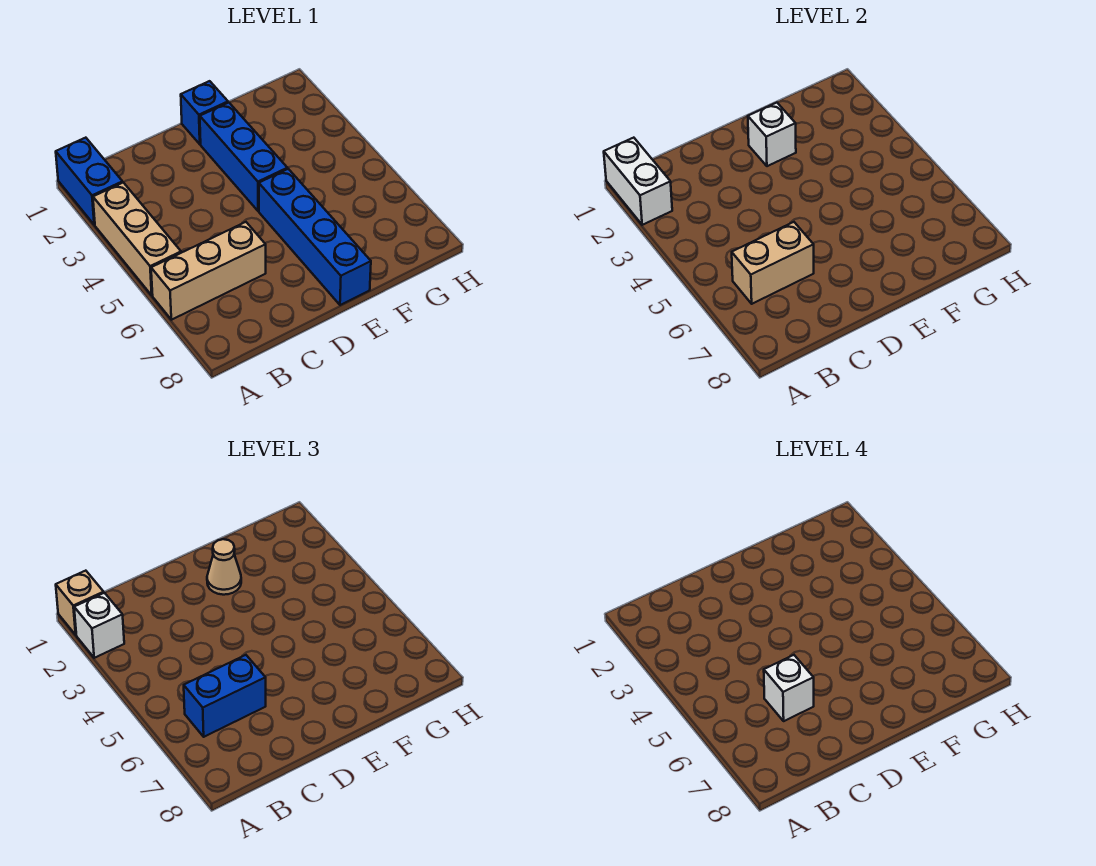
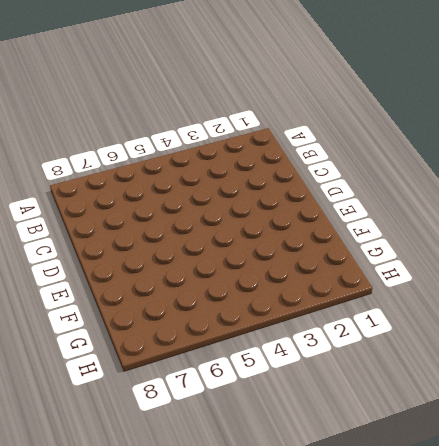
none -> blue 1x2 brick [56,138,123,225]
none -> tan 1x3 brick [93,183,181,295]
none -> tan 1x3 brick [151,222,266,320]

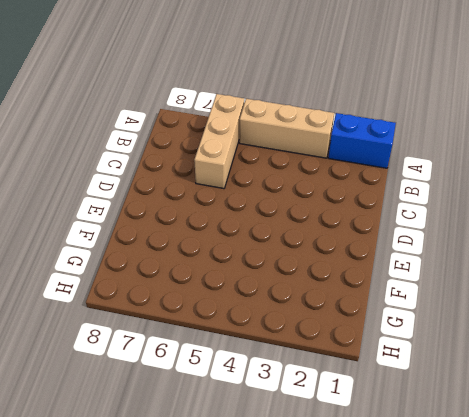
none -> blue 1x1 brick [181,81,228,144]
none -> blue 1x3 brick [200,103,287,211]
none -> blue 1x4 brick [259,169,371,305]

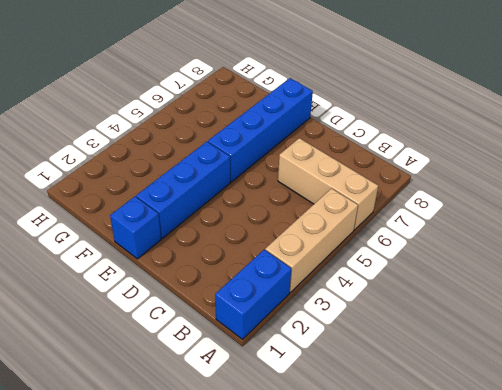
none -> white 1x2 brick [604,138,672,225]
none -> tan 1x2 brick [732,222,814,304]
none -> white 1x1 brick [748,103,796,166]

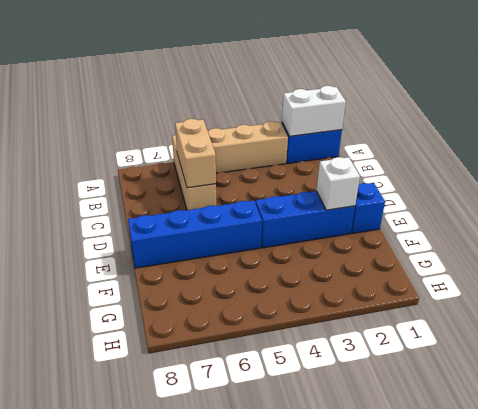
none -> tan 1x1 brick [56,571,104,635]
none -> white 1x1 brick [74,593,124,658]
none -> blue 1x2 brick [184,655,266,737]

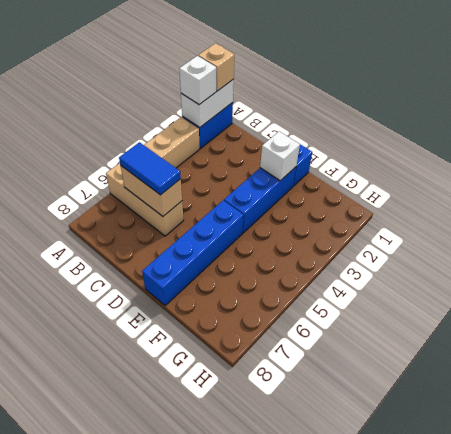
blue 1x2 tile [119,142,181,195] -> blue 1x2 brick [184,655,266,737]
none -> tan 1x1 cone [207,539,241,595]
none -> white 1x1 brick [764,655,814,721]

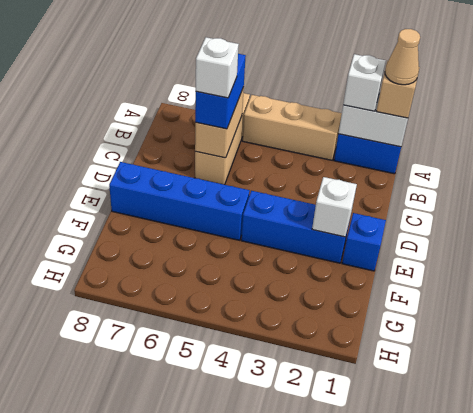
tan 1x1 cone [385,29,420,85] -> tan 1x1 cone moved to [207,539,241,595]

